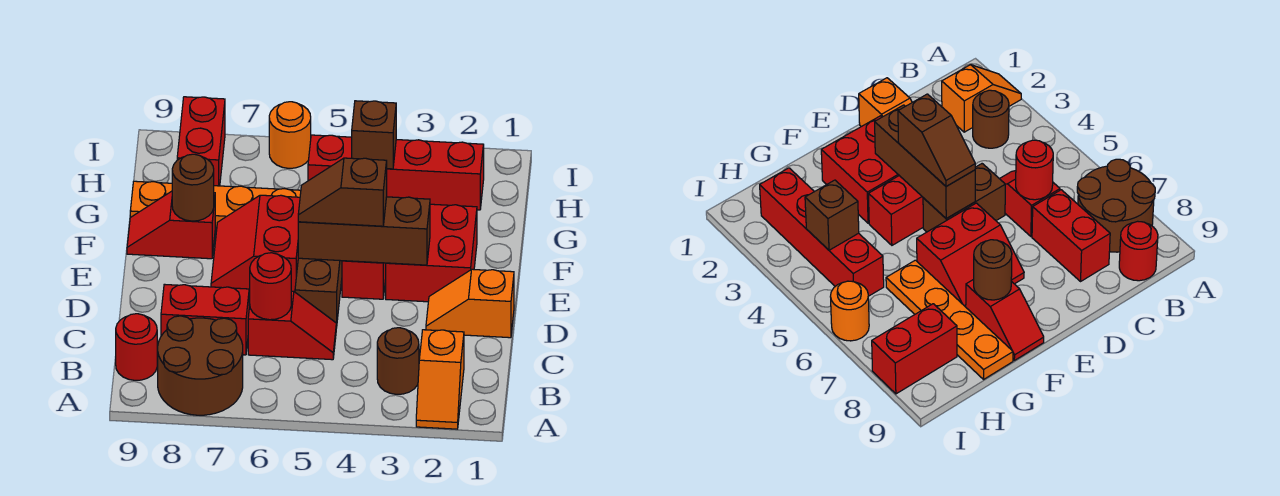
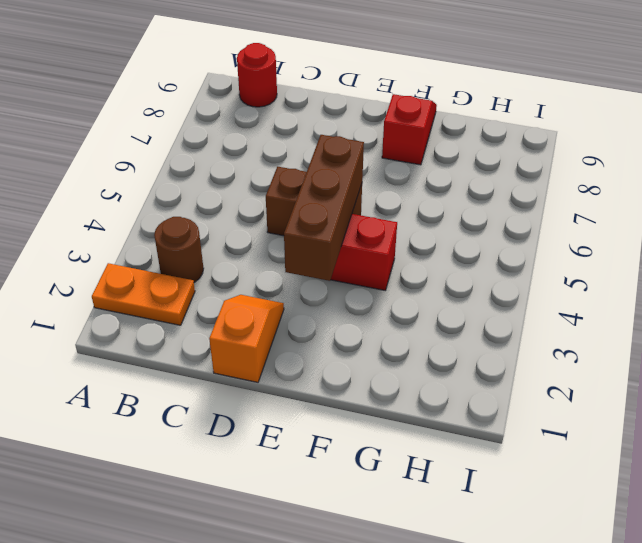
orange 1x2 plate [92,263,195,325] -> orange 1x2 slope [416,330,464,429]
none -> brown 2x2 round brick [158,316,243,415]
none -> red 1x2 slope [248,291,336,360]
none -> red 1x2 brick [161,284,249,355]

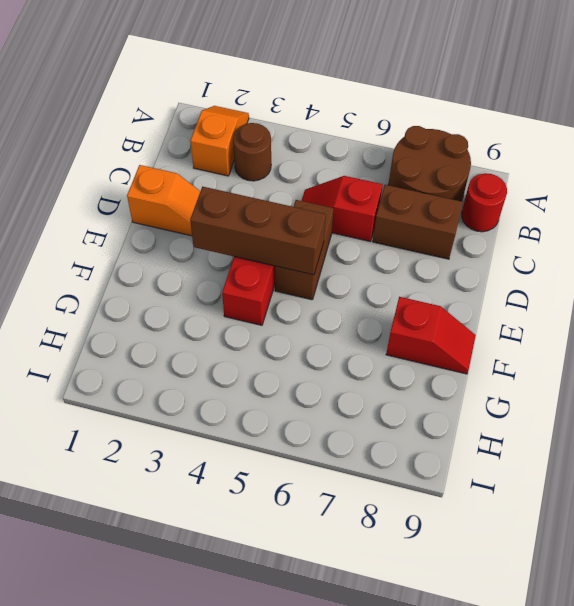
brown 1x2 brick [373,185,463,259] -> red 1x2 brick [161,284,249,355]
none -> red 2x2 brick [386,204,477,302]
none -> red 2x2 slope [211,195,300,292]
none -> orange 1x4 plate [130,181,301,228]

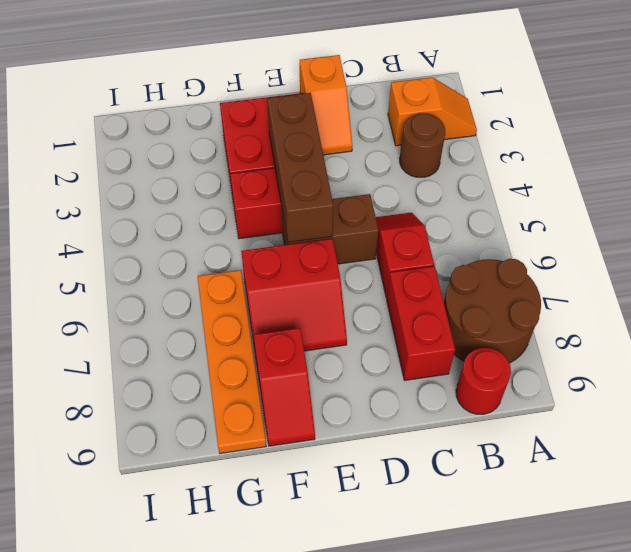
none -> red 1x4 brick [308,135,484,210]
none -> red 1x2 brick [177,97,225,186]
none -> orange 1x1 round brick [269,102,311,168]

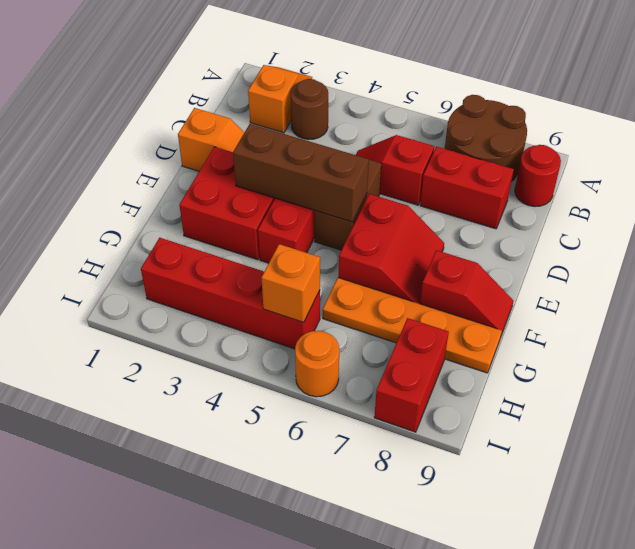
orange 1x1 brick [261,244,320,322] -> none
none -> red 1x1 round brick [249,253,291,320]
none -> brown 1x1 round brick [172,154,214,221]
none -> brown 1x1 brick [352,101,396,169]

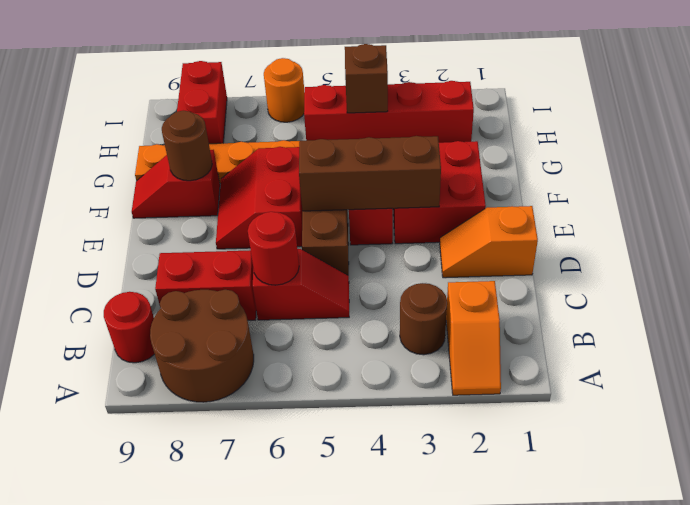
none -> brown 1x2 slope [298,158,387,226]

